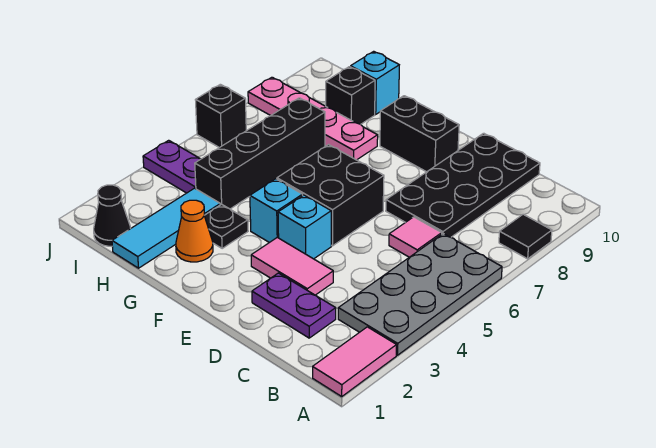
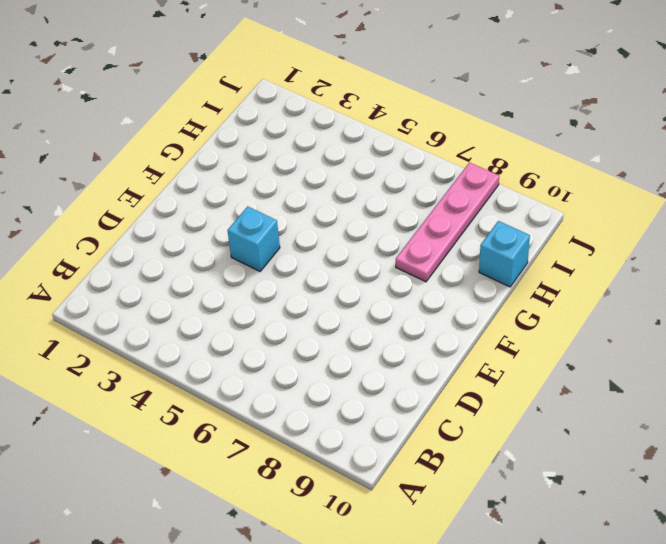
none -> pink 1x2 tile [313,327,397,396]
none -> grey 2x4 plate [338,234,502,355]
none -> black 1x1 tile [499,214,552,259]

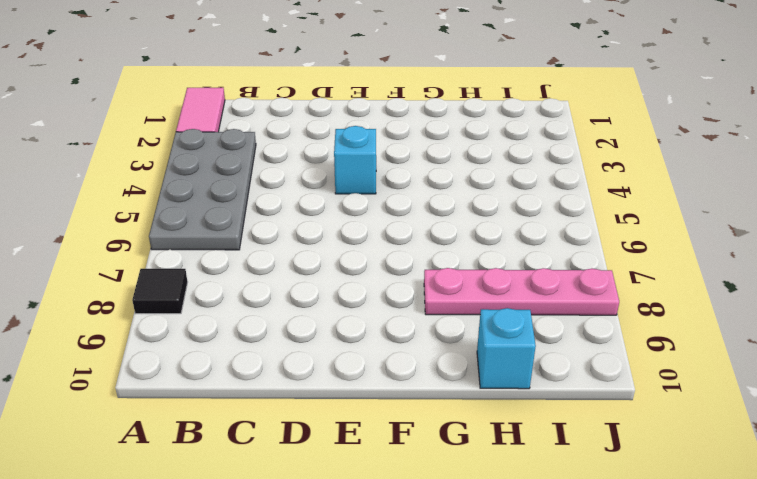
none -> purple 1x2 plate [252,273,336,338]
none -> pink 1x1 tile [389,217,442,257]
none -> black 2x4 plate [386,133,540,237]

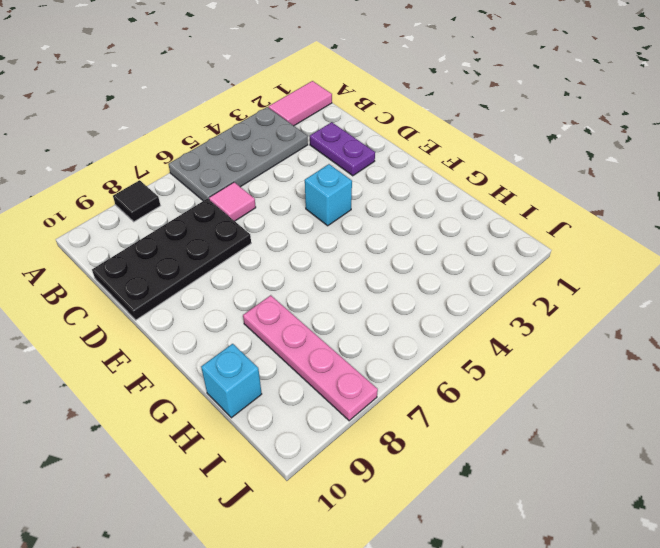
none -> pink 1x2 tile [251,237,333,295]
none -> black 2x2 brick [277,145,384,246]
none -> black 1x2 brick [380,96,459,172]

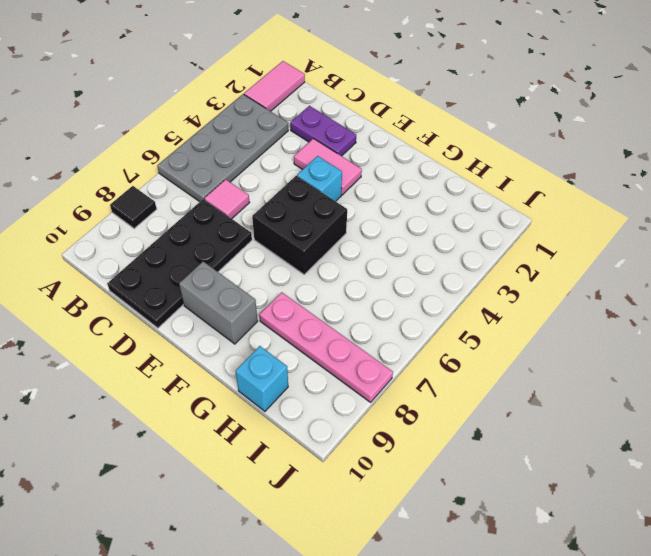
grey 1x2 brick [179,262,258,344] -> black 1x2 brick [380,96,459,172]
none -> cyan 1x1 brick [250,179,303,243]
none -> orange 1x1 cone [176,200,213,262]
none -> black 1x1 plate [204,204,248,248]

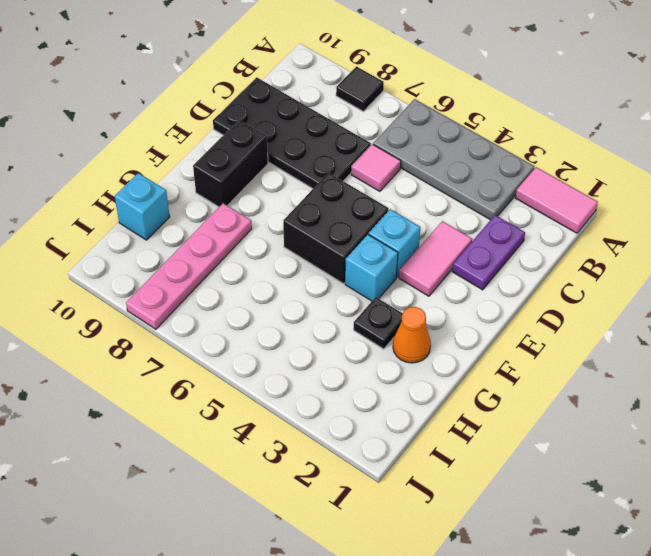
none -> cyan 1x3 tile [112,188,220,268]
none -> black 1x4 brick [195,98,325,209]
none -> black 1x1 brick [326,67,375,124]

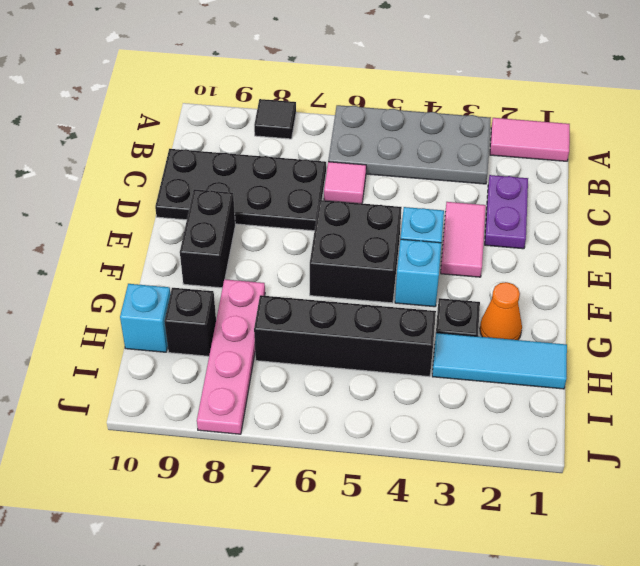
none -> black 1x1 cone [94,185,130,246]
none -> purple 1x2 plate [143,140,200,193]
none -> black 1x1 brick [196,84,246,148]

